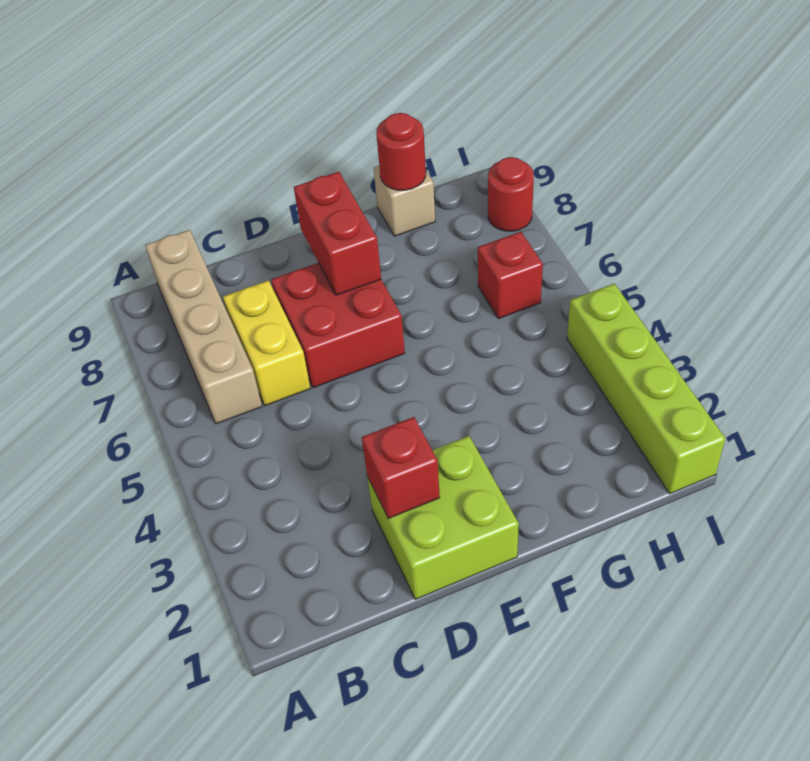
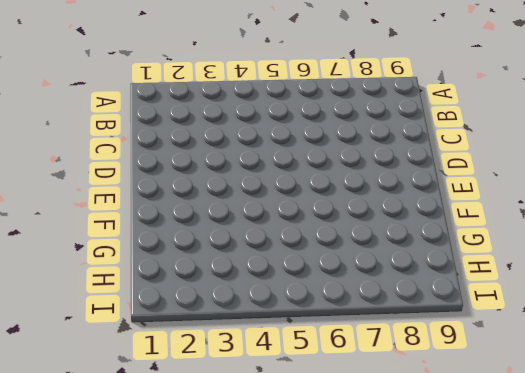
none -> tan 1x4 brick [145,230,262,424]
none -> yellow 1x2 brick [223,280,310,406]

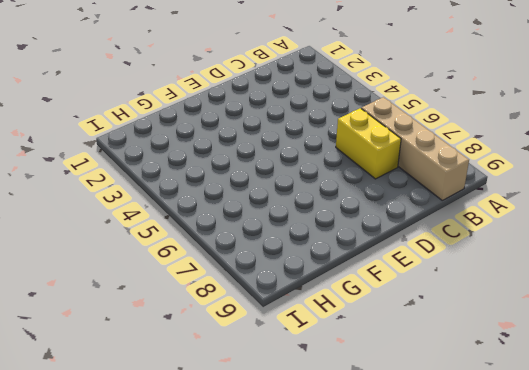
none -> lime 2x2 brick [367,436,519,599]
none -> red 2x2 brick [271,263,405,388]

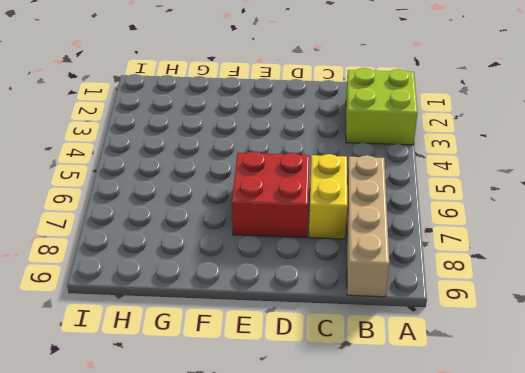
lime 2x2 brick [346,68,418,145] -> lime 2x2 brick moved to [367,436,519,599]
none -> tan 1x1 brick [374,166,435,236]
none -> red 1x1 brick [478,232,543,319]

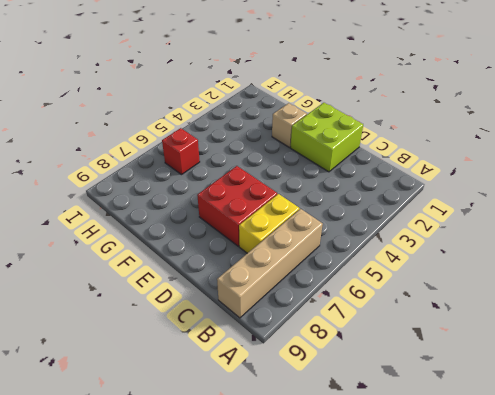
tan 1x1 brick [272,103,307,148] -> tan 1x1 brick moved to [374,166,435,236]
none -> lime 1x4 brick [567,284,725,494]
none -> red 1x1 round brick [488,157,534,231]

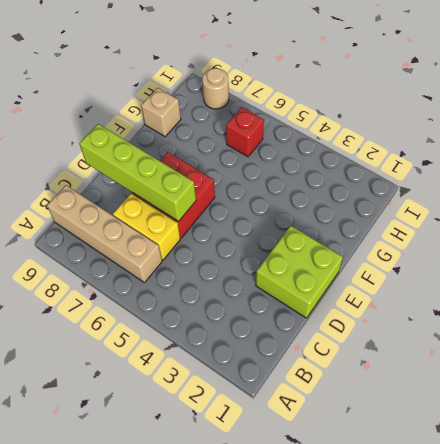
lime 1x4 brick [79,124,196,221] -> lime 1x4 brick moved to [567,284,725,494]
tan 1x1 round brick [202,68,229,109] -> red 1x1 round brick [488,157,534,231]
none -> red 1x1 brick [362,417,440,518]
none -> red 1x2 brick [294,172,381,295]

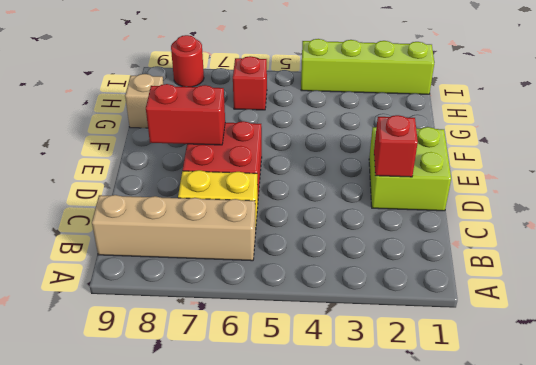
none -> red 1x1 round brick [376,113,426,190]

